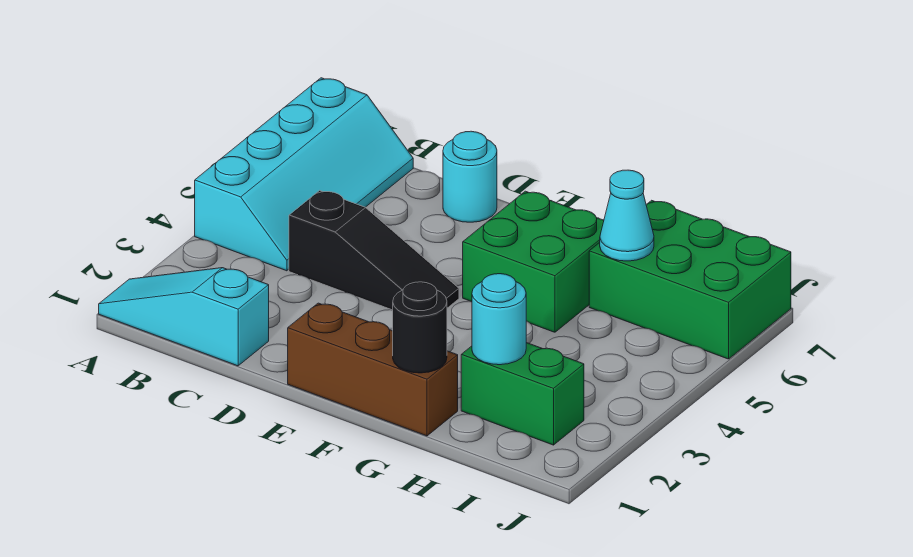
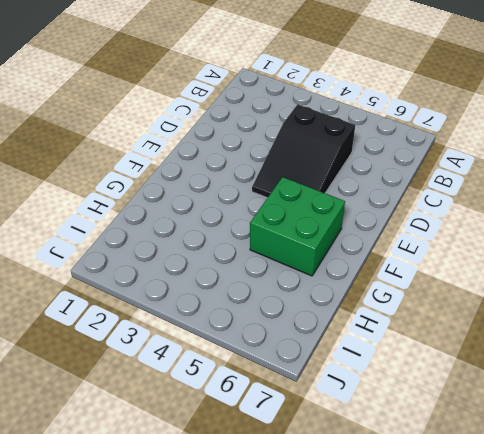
black 2x3 slope [252,104,355,198] -> black 1x3 slope [289,190,459,310]
none -> cyan 1x3 slope [99,268,269,366]
none -> cyan 2x4 slope [195,78,413,271]

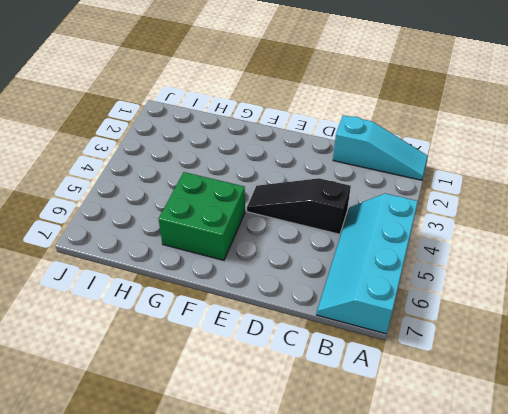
none -> cyan 1x1 round brick [443,131,497,222]
none -> brown 1x3 brick [288,303,458,436]

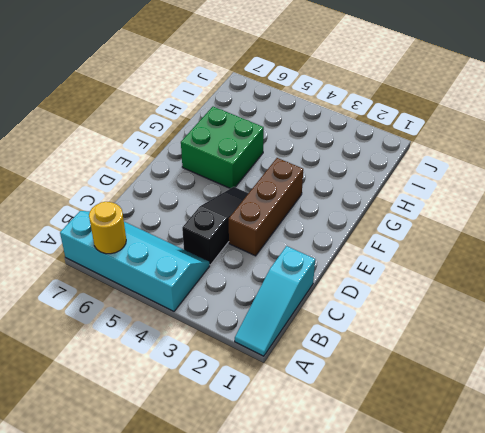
yellow 1x1 round brick [89,202,126,254] -> none
brown 1x3 brick [229,158,303,256] -> brown 1x3 brick moved to [288,303,458,436]
none -> cyan 1x1 round brick [443,131,497,222]
none -> green 1x2 brick [461,343,584,445]

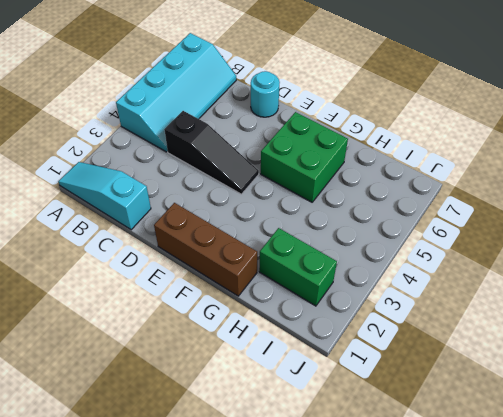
none -> green 2x3 brick [589,200,791,359]
none -> black 1x1 round brick [393,282,447,373]

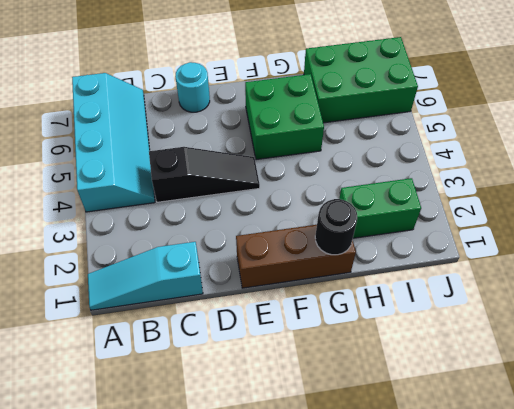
none -> cyan 1x1 round brick [472,274,526,365]
none -> cyan 1x1 cone [600,170,654,261]

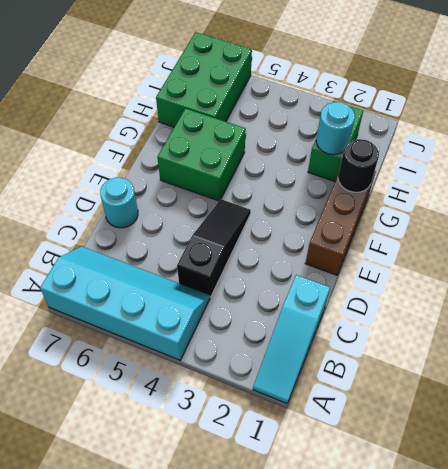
none -> cyan 1x1 cone [600,170,654,261]

